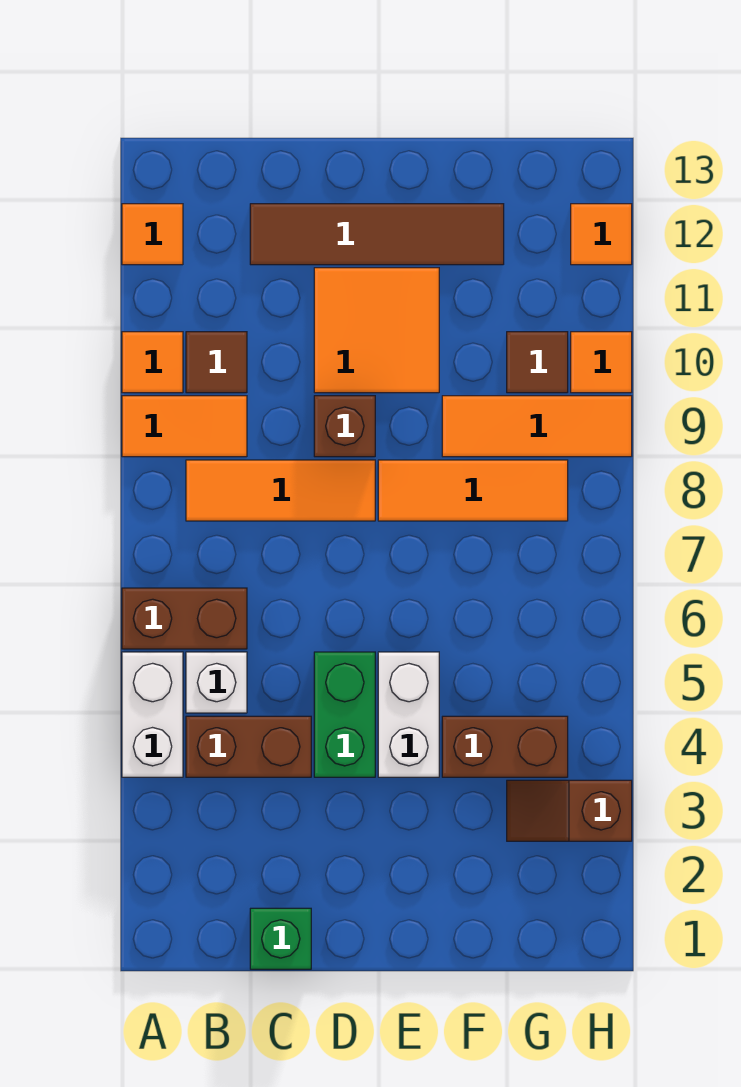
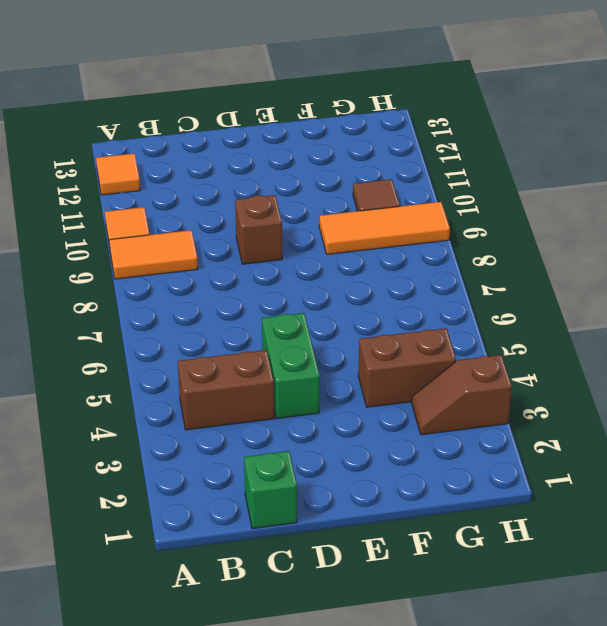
none -> white 1x2 brick [122,652,183,777]
none -> brown 1x2 brick [122,588,247,649]
none -> white 1x1 brick [186,652,247,713]

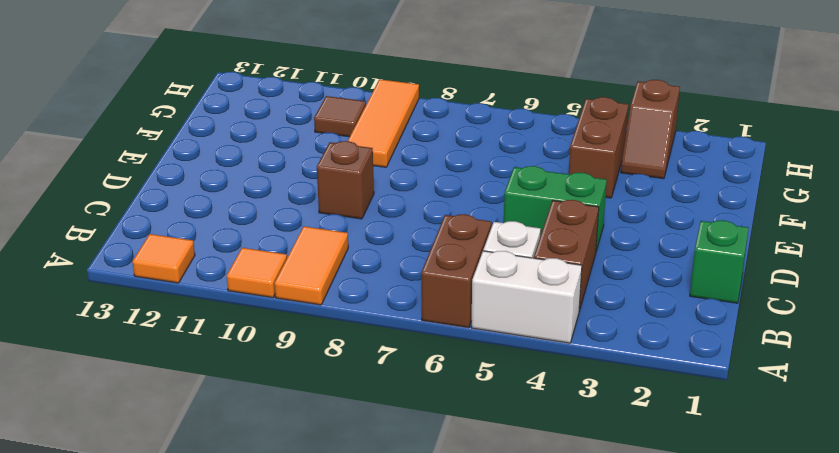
none -> orange 1x3 tile [186,460,375,521]
none -> brown 1x1 tile [186,332,247,393]
none -> brown 1x4 tile [250,204,504,265]

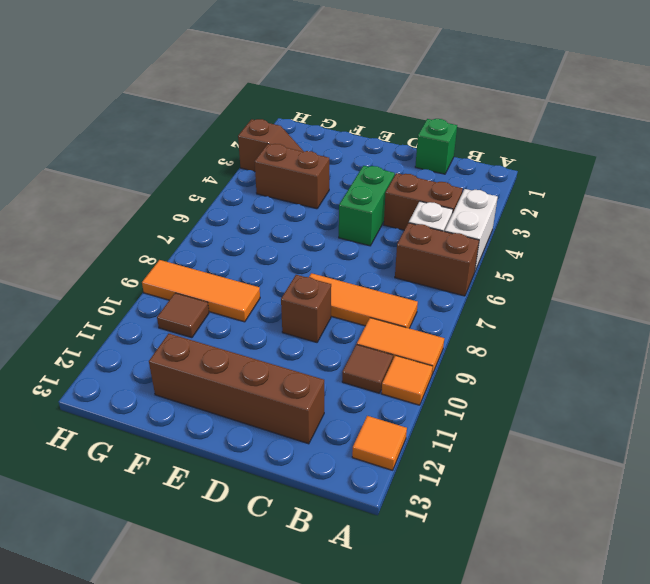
brown 1x4 brick [149,334,324,444] -> brown 1x4 tile [250,204,504,265]
none -> orange 2x2 tile [314,268,439,393]
none -> white 1x2 brick [378,652,439,777]
none -> orange 1x3 tile [378,460,568,521]

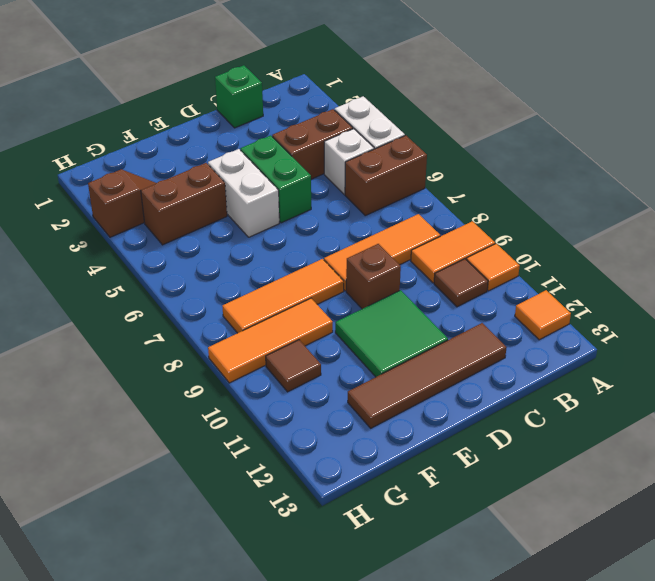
green 2x2 tile [335,290,448,377] -> orange 2x2 tile [314,268,439,393]
none -> orange 1x1 tile [571,332,632,393]
none -> orange 1x1 tile [571,204,632,265]

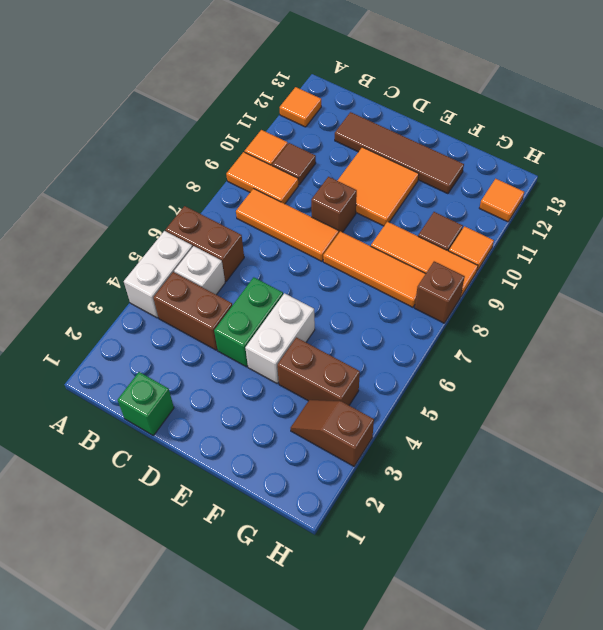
brown 1x1 brick [415,261,465,323] -> none

